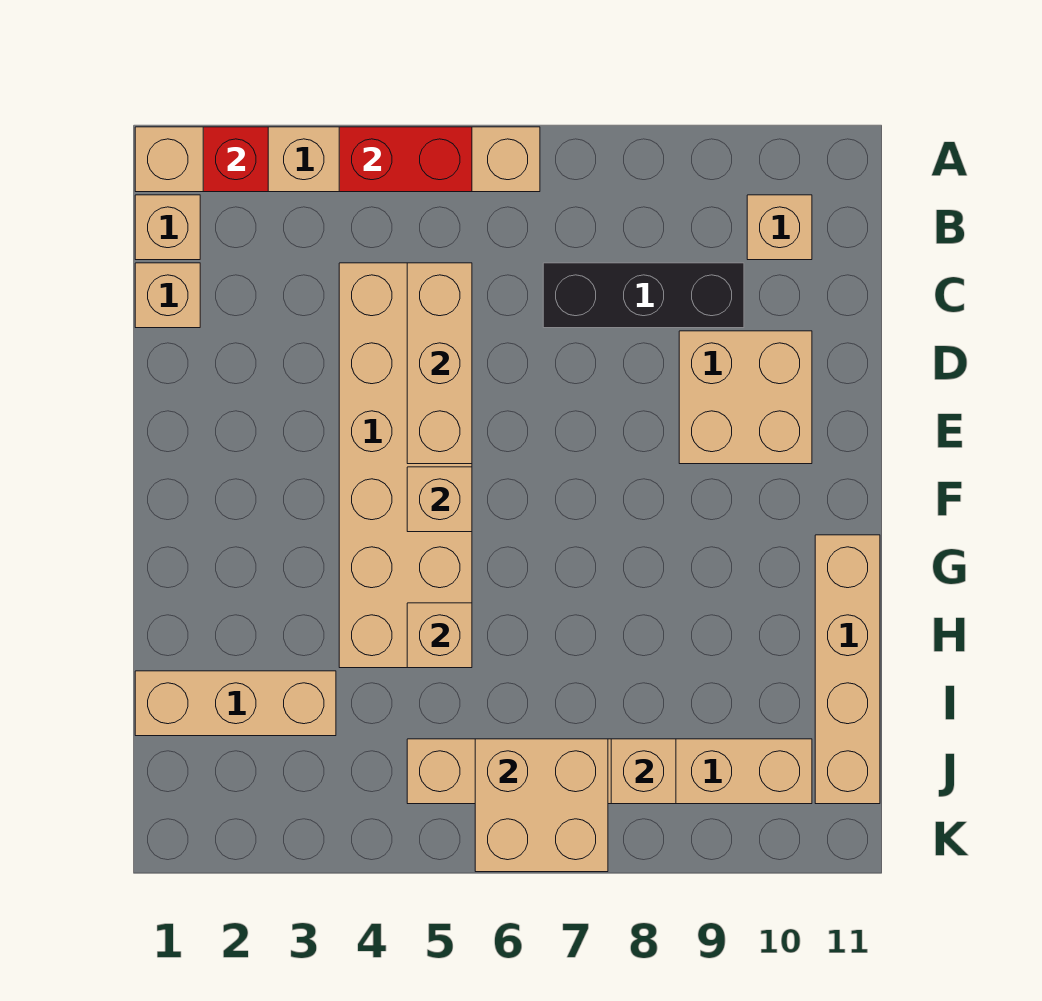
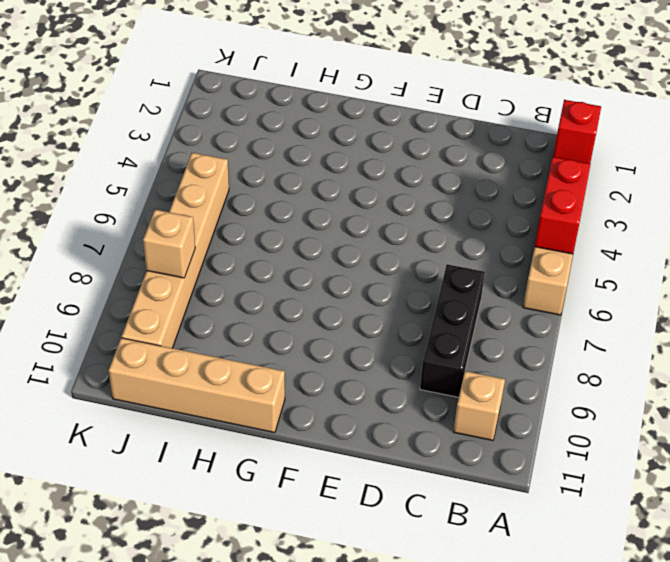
none -> tan 1x1 brick [135,195,200,260]
none -> tan 1x1 brick [135,263,200,328]
none -> tan 2x6 brick [339,263,472,668]

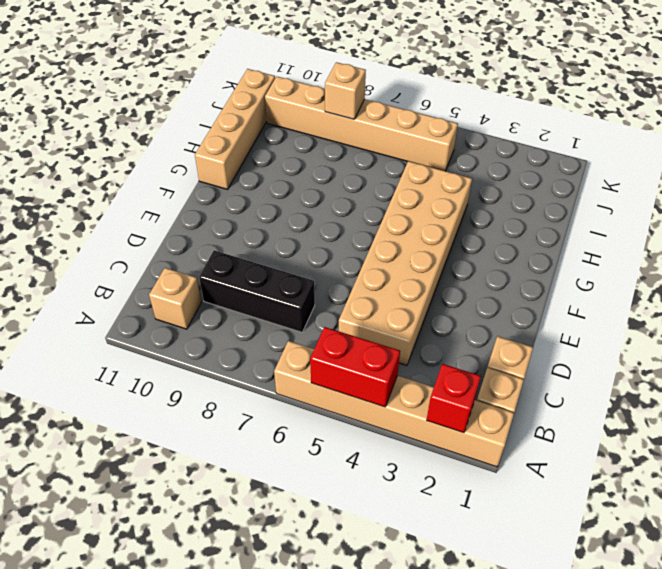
none -> tan 2x2 brick [679,331,812,464]
none -> tan 1x3 brick [135,671,336,736]
none -> tan 1x3 brick [407,263,472,464]

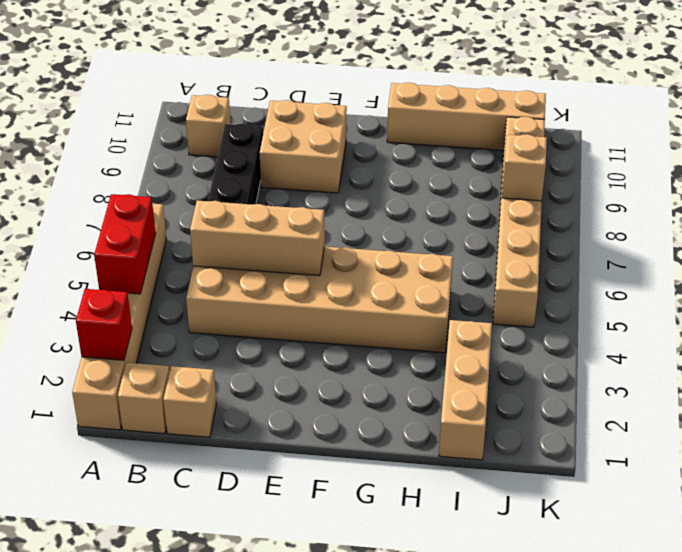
none -> tan 1x1 brick [407,467,472,532]
none -> tan 1x1 brick [407,603,472,668]
none -> tan 2x2 brick [475,739,608,872]

